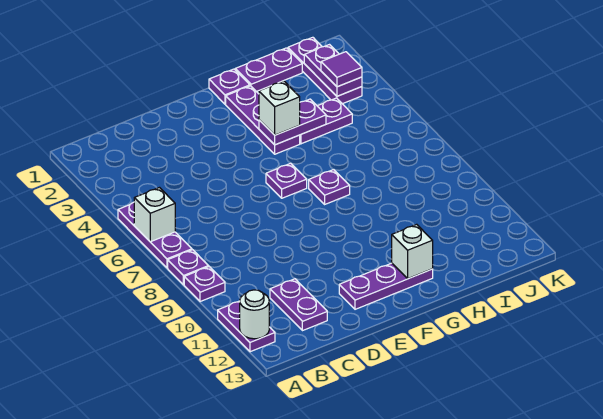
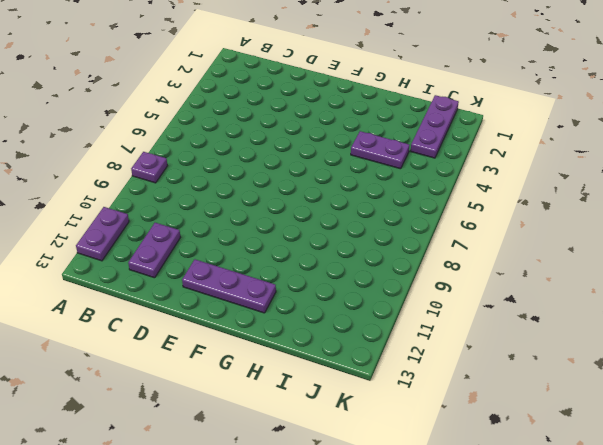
none -> purple 1x3 plate [118,202,192,268]
none -> purple 1x1 plate [184,267,225,302]
none -> purple 1x1 plate [266,163,307,198]

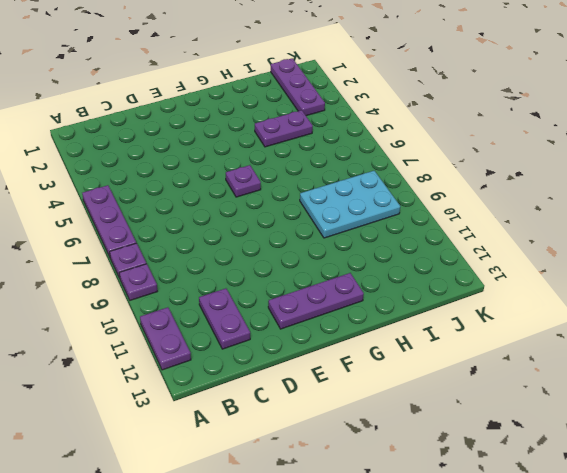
cyan 2x3 plate [300,171,400,238] -> none
none -> purple 1x1 plate [209,69,250,104]
none -> purple 1x3 plate [226,86,300,154]
none -> purple 1x1 plate [309,170,350,204]

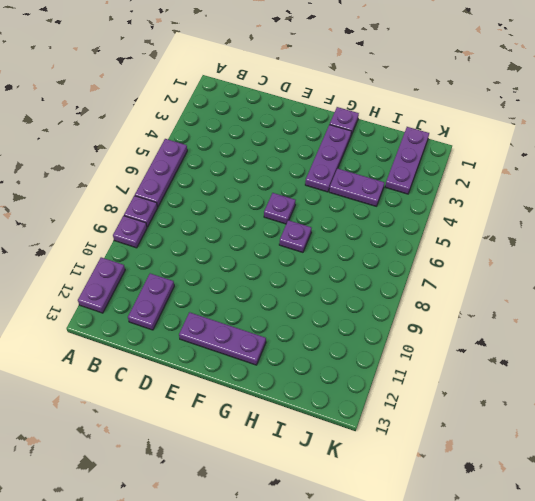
none -> purple 1x2 plate [235,48,302,92]
none -> white 1x1 brick [134,188,175,242]
none -> white 1x1 round brick [240,290,269,339]

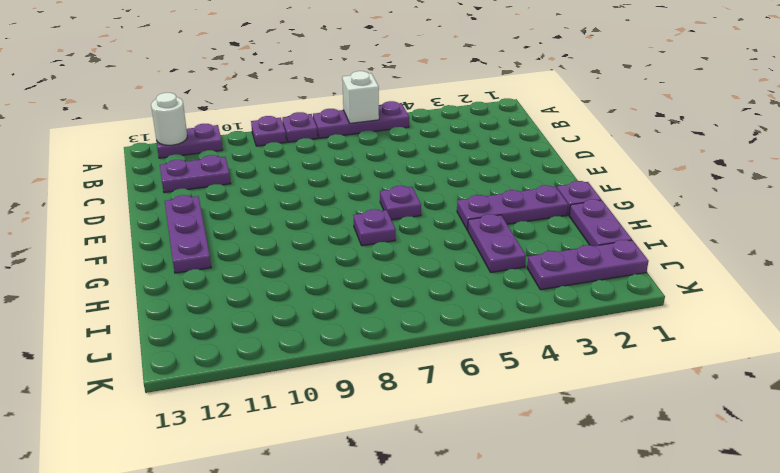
none -> purple 1x2 plate [259,99,326,145]
none -> white 1x1 brick [392,224,433,279]
none -> purple 1x2 plate [304,45,362,96]

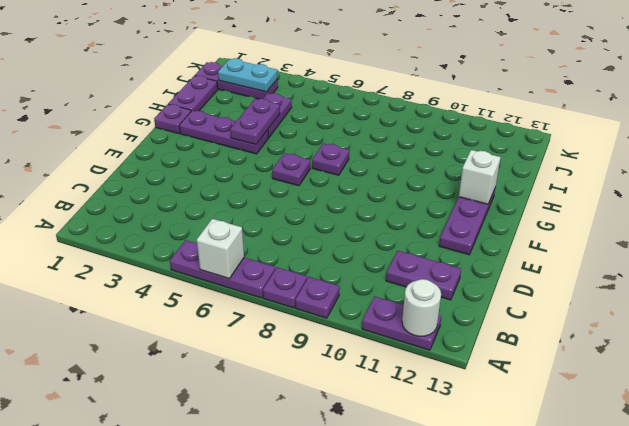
cyan 1x2 plate [218,58,278,92] -> purple 1x2 plate [304,45,362,96]
none -> white 1x1 brick [259,81,300,135]
none -> purple 1x1 tile [321,52,362,87]

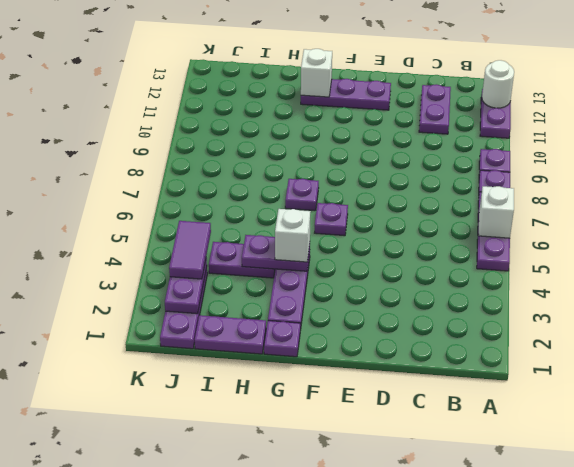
purple 1x2 tile [169,221,211,279] -> purple 1x1 tile [321,52,362,87]

